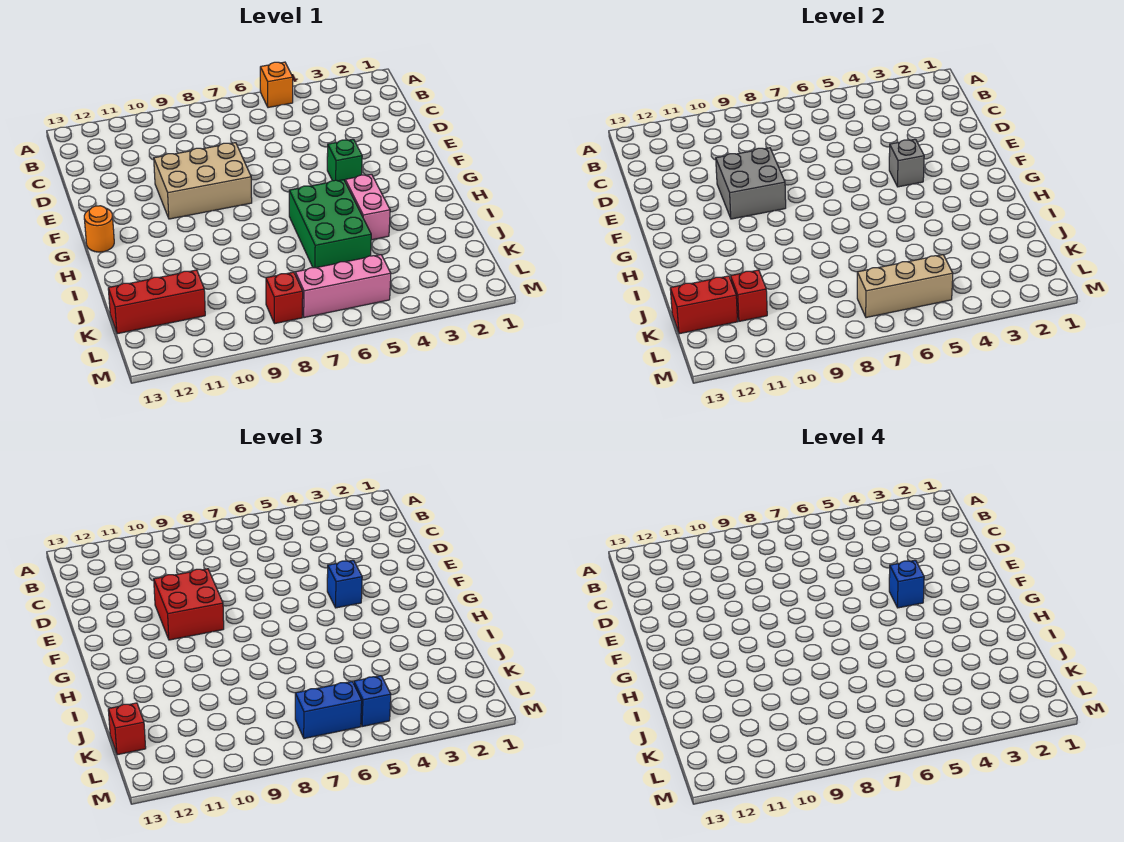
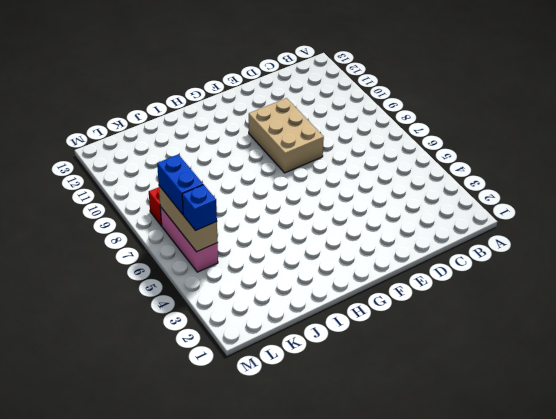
none -> orange 1x1 brick [260,62,293,108]
none -> green 1x1 brick [327,139,362,181]
none -> orange 1x1 round brick [84,206,114,252]

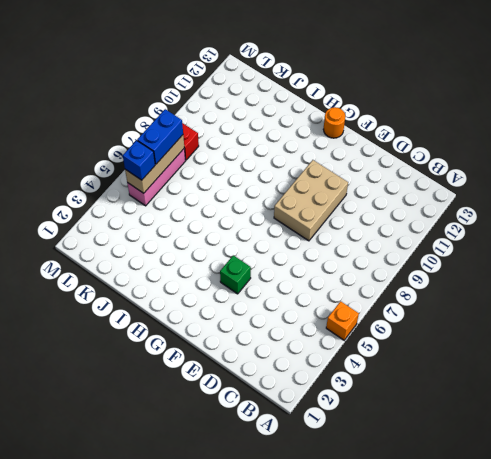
none -> pink 1x2 brick [345,174,390,240]
none -> green 2x3 brick [289,180,371,268]
none -> red 1x3 brick [108,270,205,334]

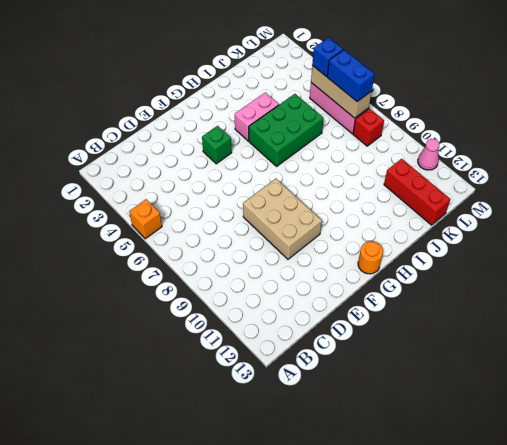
pink 1x1 cone [418,139,439,170] -> none
none -> grey 2x2 brick [716,148,786,219]
none -> grey 1x1 brick [889,139,924,187]
none -> red 1x1 brick [731,270,767,321]

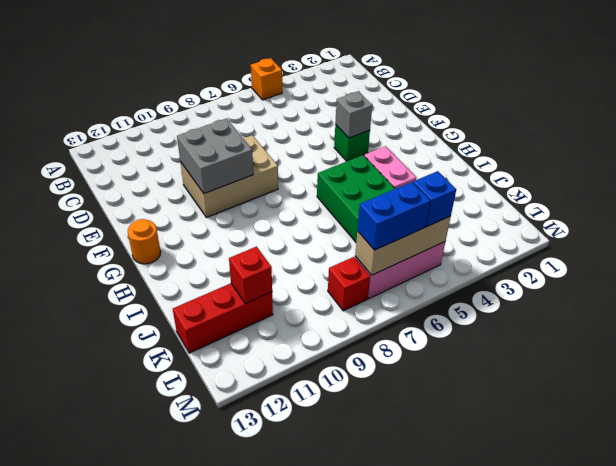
none -> red 1x2 brick [670,276,738,334]
none -> red 2x2 brick [154,569,224,640]
none -> blue 1x1 brick [327,560,362,608]

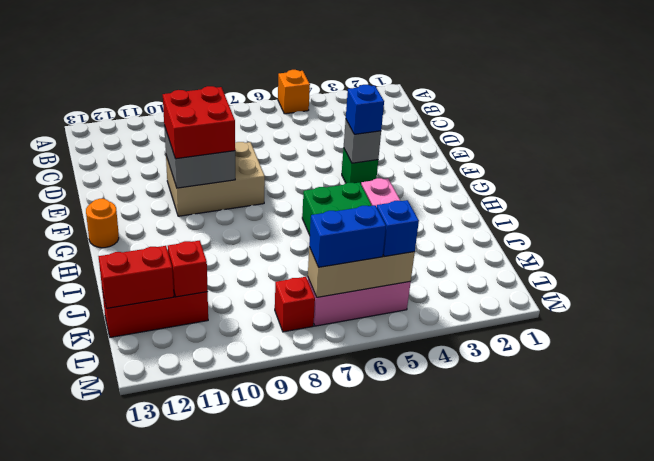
none -> red 1x1 brick [108,703,146,755]
none -> blue 1x1 brick [889,560,924,608]

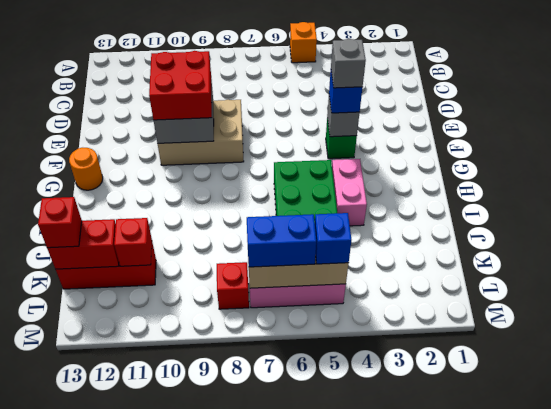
grey 1x1 brick [331,39,366,88] -> blue 1x1 brick [889,560,924,608]

